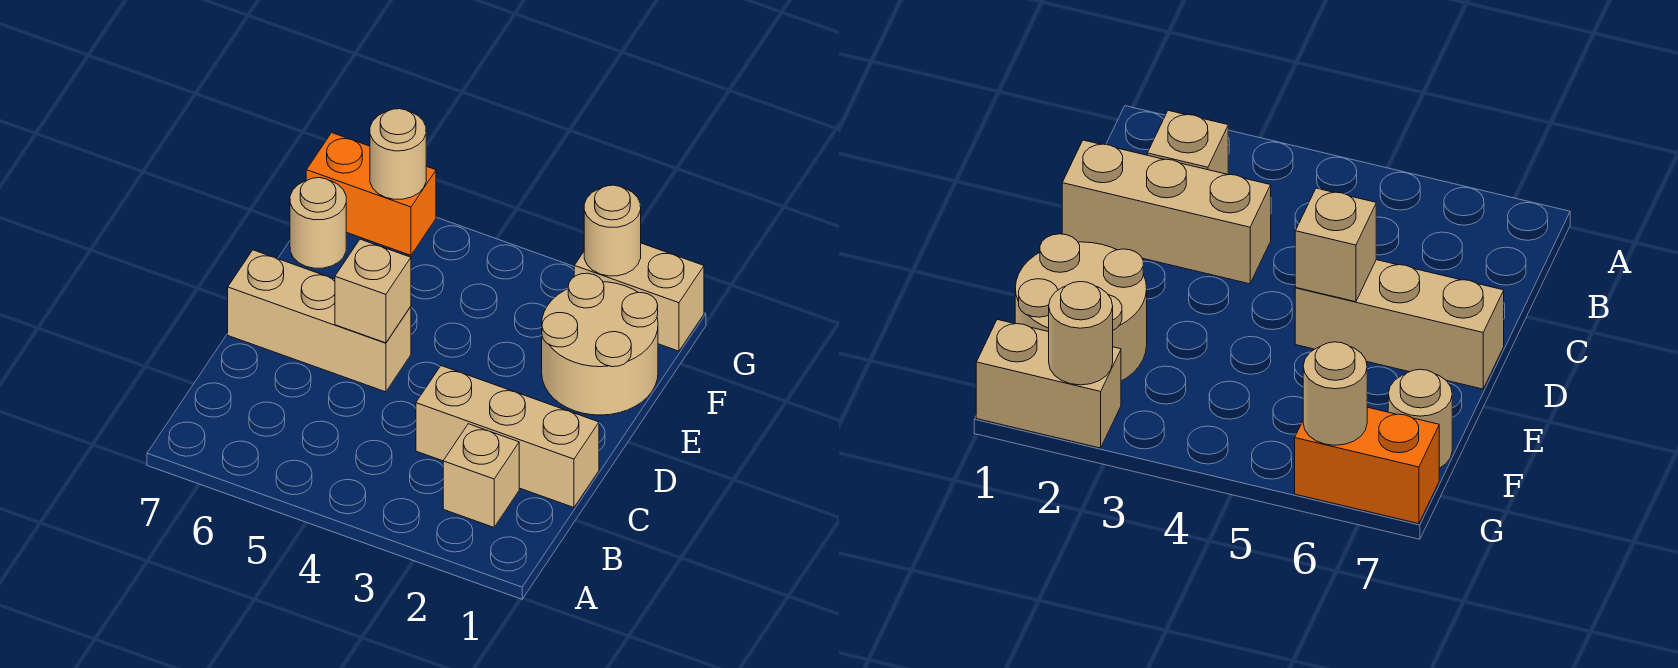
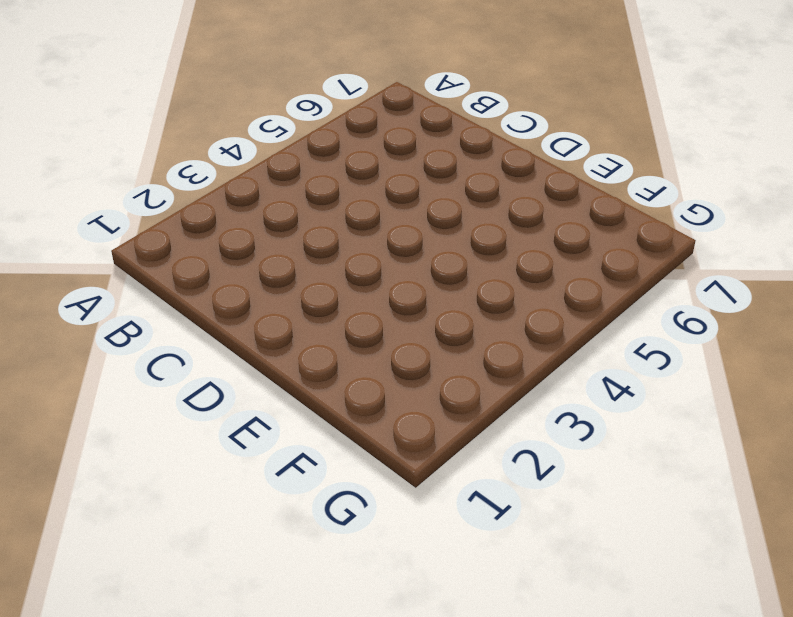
none -> tan 1x1 brick [443,424,519,527]
none -> tan 1x3 brick [416,366,599,507]

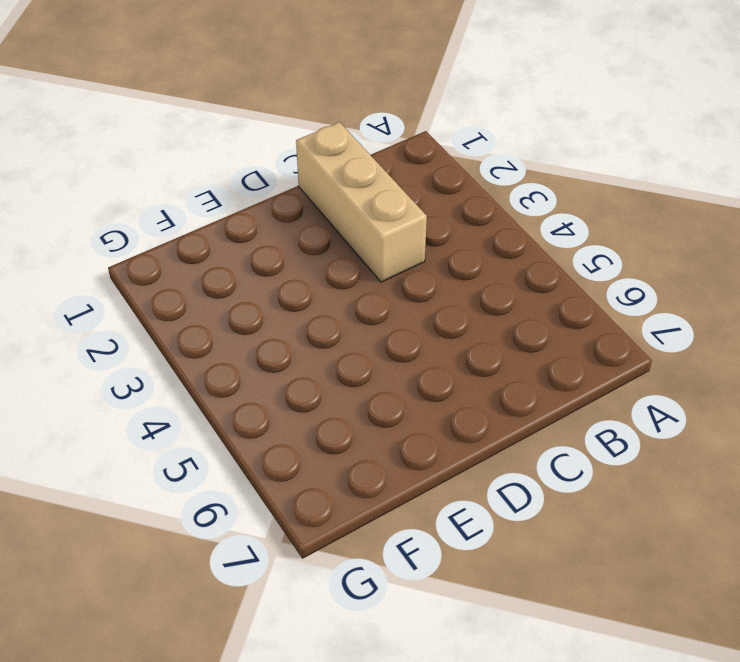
none -> tan 1x1 brick [443,424,519,527]
none -> tan 1x3 brick [228,250,411,392]

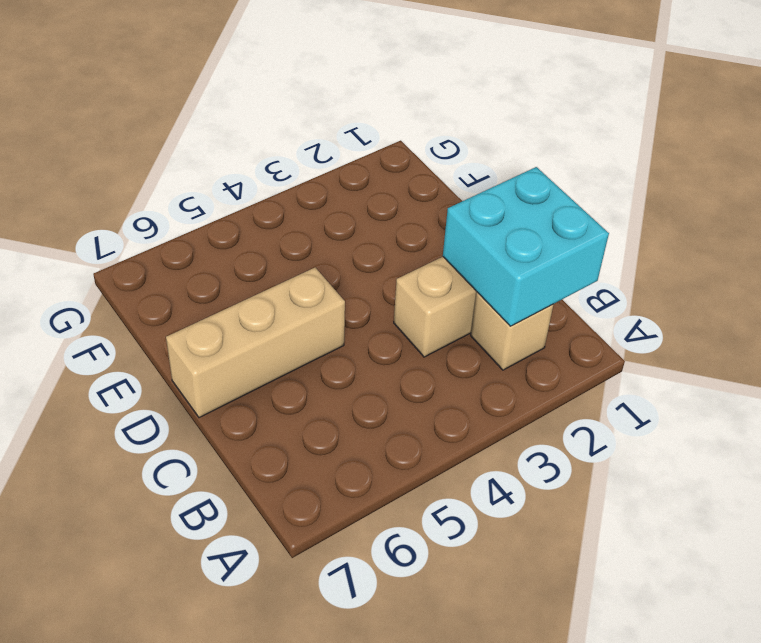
cyan 2x2 brick [443,167,609,326] -> none
none -> tan 2x2 round brick [542,273,658,415]
none -> tan 1x1 round brick [290,178,346,268]

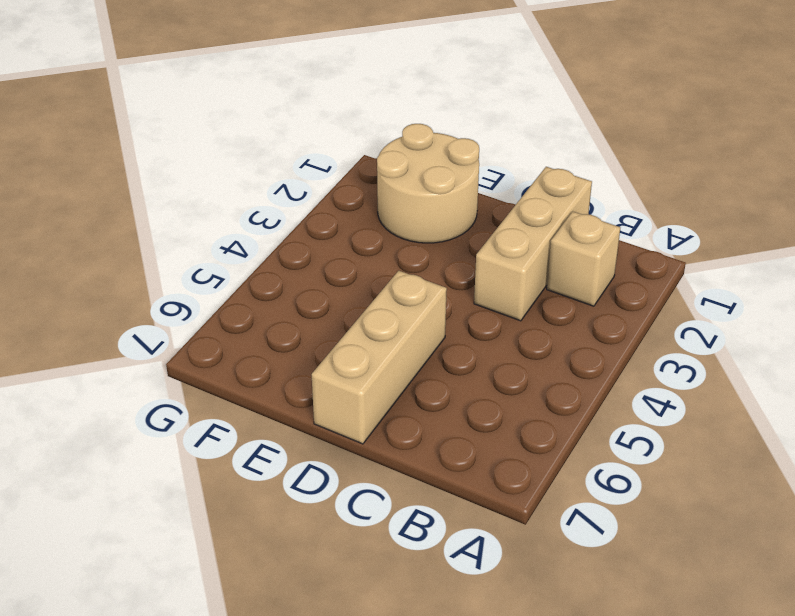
none -> tan 1x1 round brick [290,178,346,268]
none -> tan 1x2 brick [574,243,704,351]

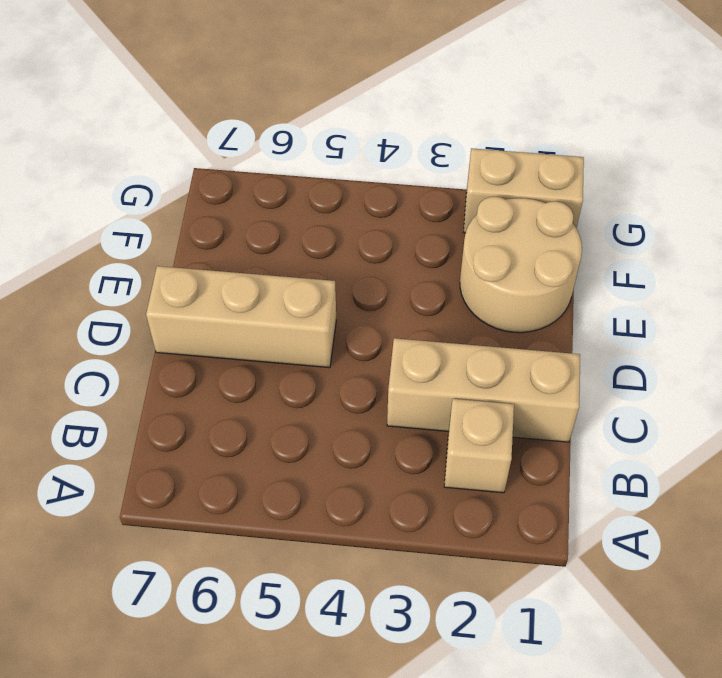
none -> tan 1x1 round brick [290,178,346,268]
none -> orange 1x2 brick [306,133,436,255]

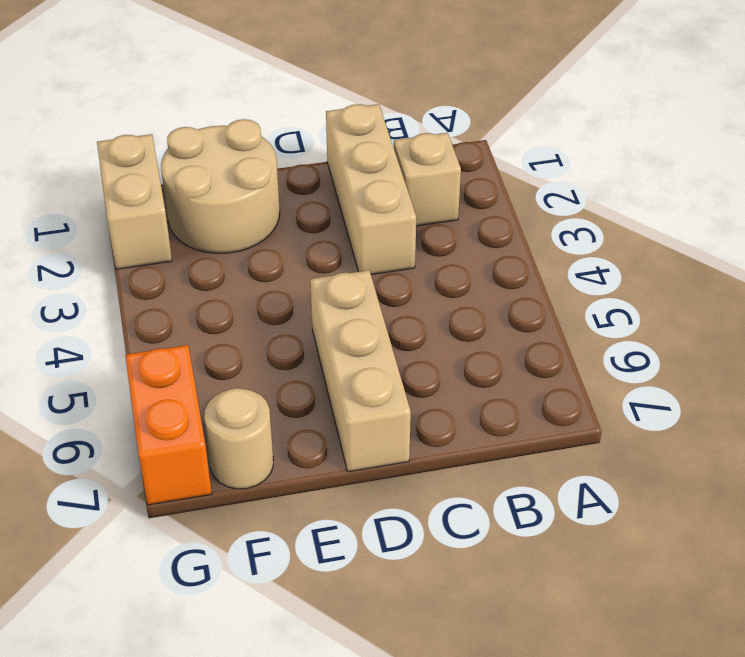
none -> tan 1x1 brick [335,239,411,343]
none -> tan 1x1 round brick [584,185,641,276]

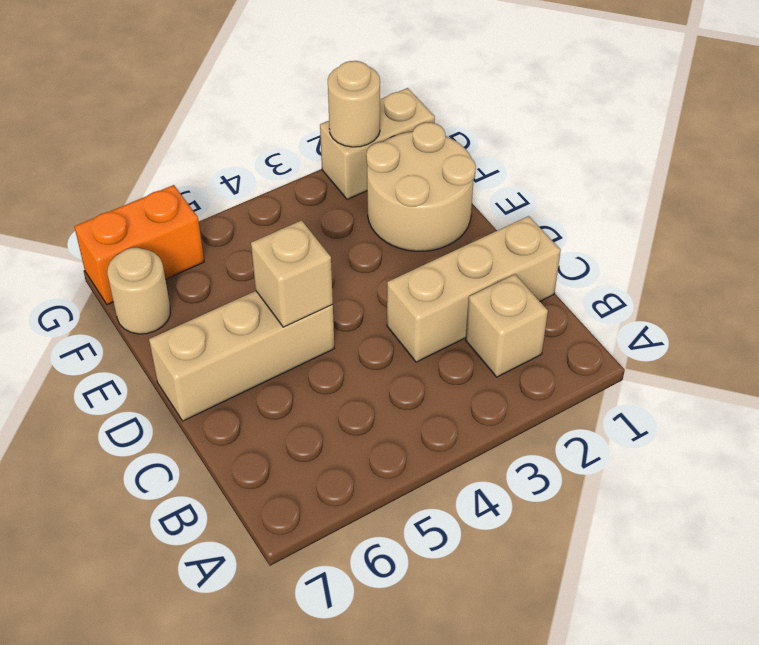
none -> tan 1x1 round brick [370,109,426,199]

